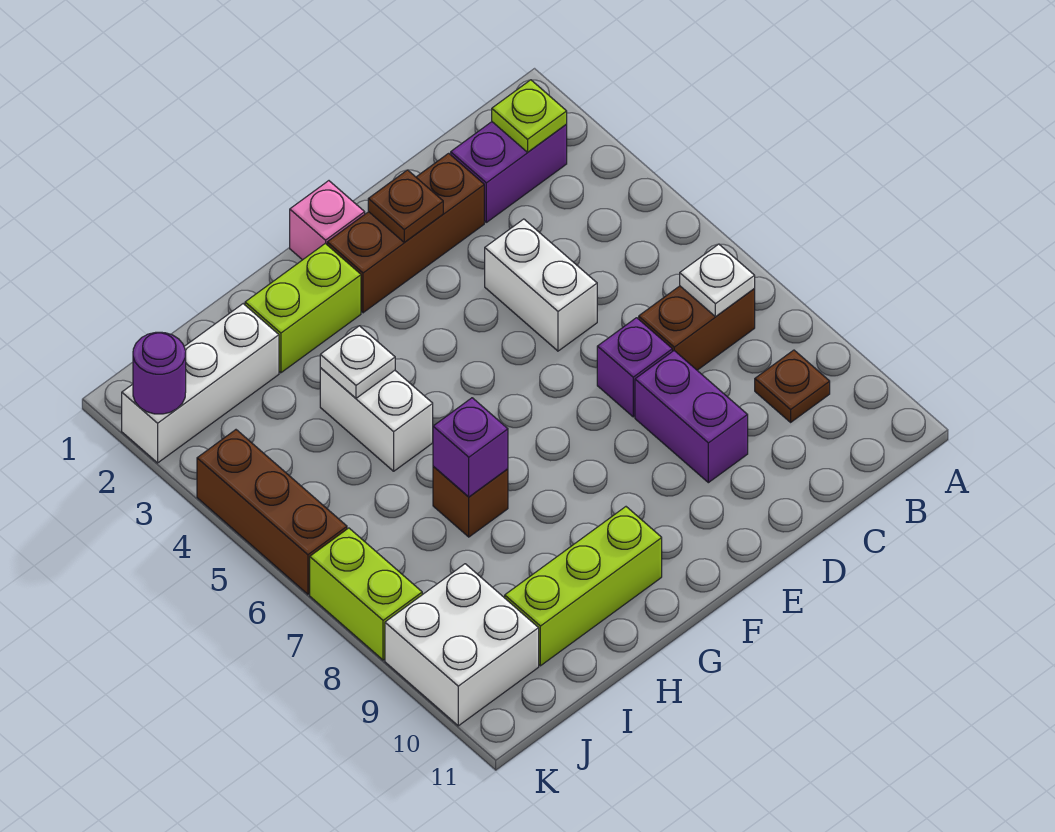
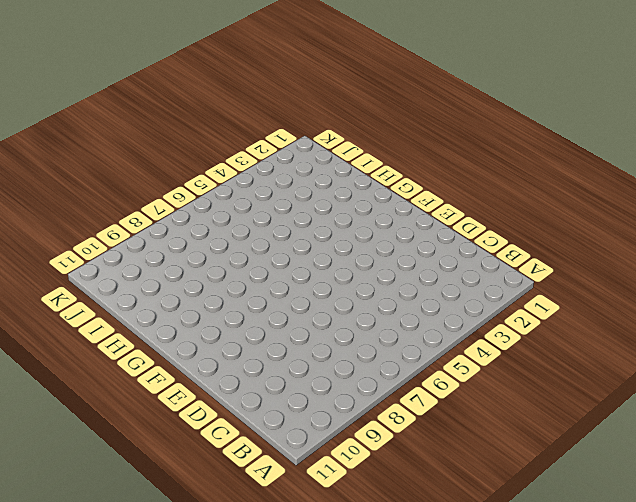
none -> purple 1x2 brick [451,122,567,222]
none -> brown 1x2 brick [639,286,755,370]
none -> brown 1x1 plate [755,350,830,422]

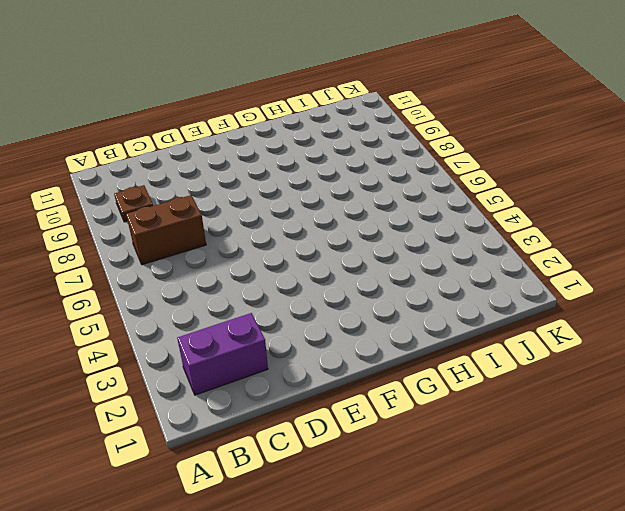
none -> brown 1x3 brick [327,153,484,313]
none -> white 1x2 brick [485,219,597,351]
none -> purple 1x1 brick [597,318,672,417]

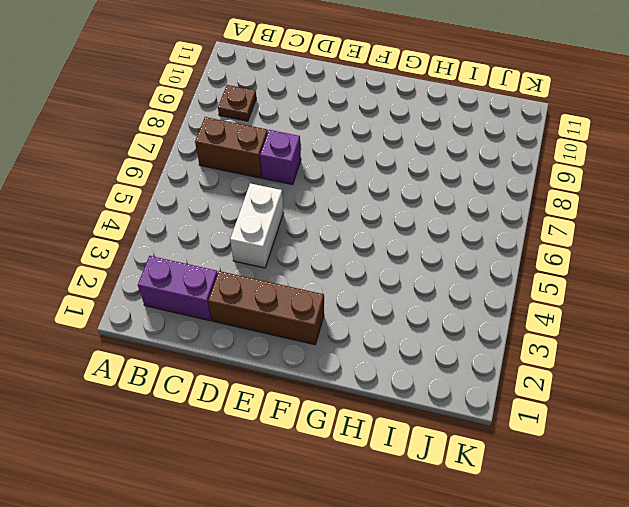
none -> purple 1x2 brick [635,351,748,483]
none -> pink 1x1 brick [290,181,365,260]
none -> lime 1x2 brick [245,243,361,373]

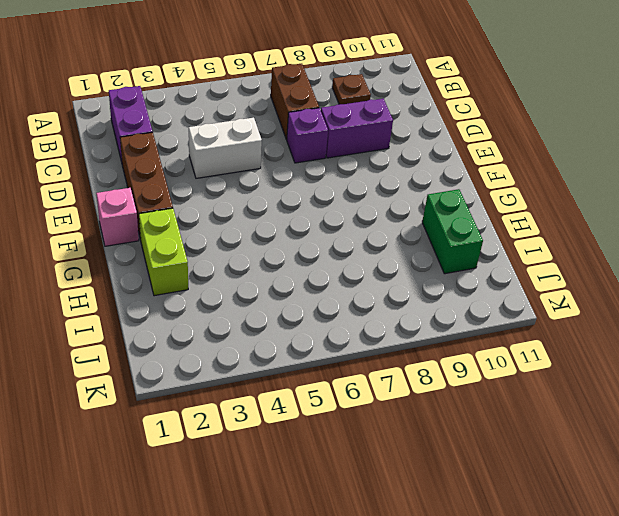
green 1x2 brick [422,189,483,274] -> lime 1x3 brick [505,507,662,666]
none -> white 1x2 brick [320,368,433,471]
none -> brown 1x1 brick [433,467,508,537]
none -> white 1x3 brick [122,304,279,463]

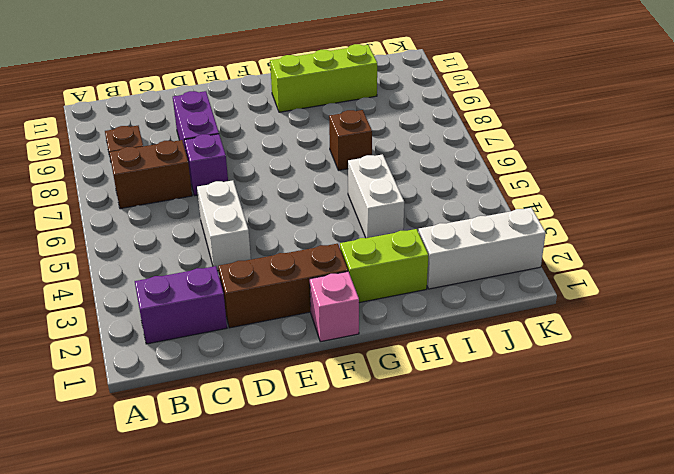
none -> white 2x2 brick [385,564,539,726]
none -> brown 1x3 brick [197,430,347,594]
none -> lime 1x2 brick [310,528,422,660]

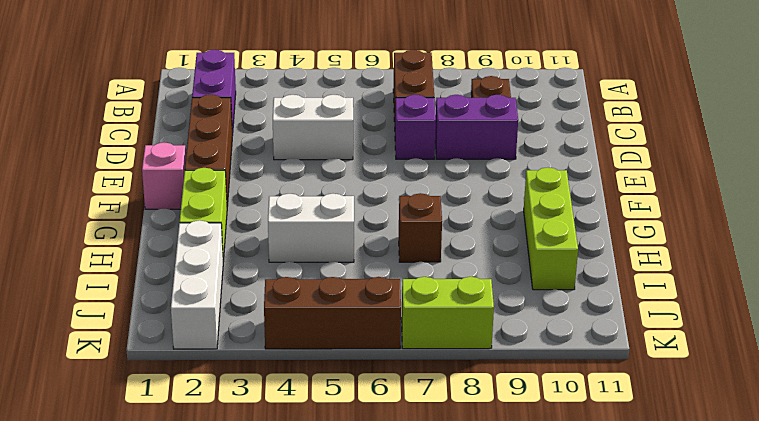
none -> white 2x2 brick [385,564,539,726]
none -> lime 1x1 plate [492,80,567,152]
none -> white 1x1 plate [680,244,755,317]

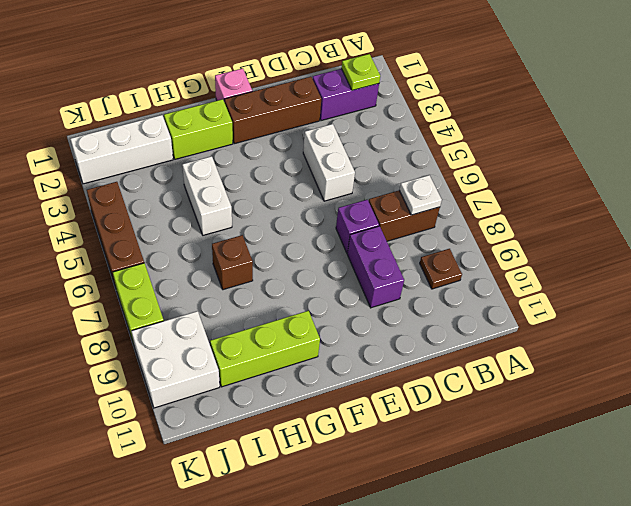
none -> brown 1x1 plate [368,170,443,242]
none -> white 1x1 plate [320,326,395,398]
none -> purple 1x1 brick [433,398,508,497]

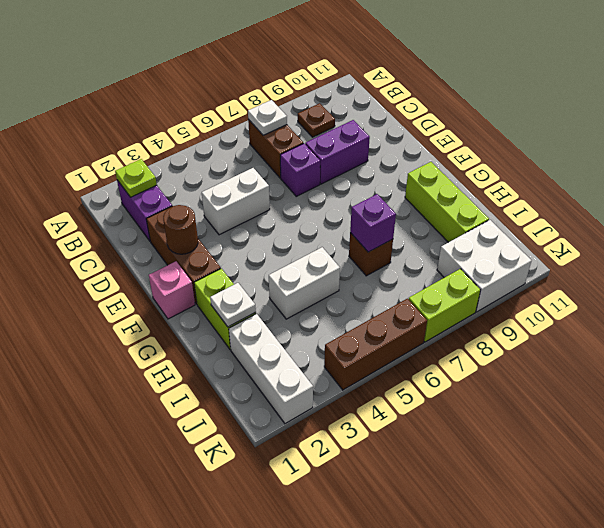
brown 1x1 round brick [163,205,198,254] -> brown 1x1 plate [368,170,443,242]
white 1x1 plate [210,283,256,327] -> white 1x1 plate moved to [320,326,395,398]
none -> purple 1x1 round brick [133,332,186,414]

